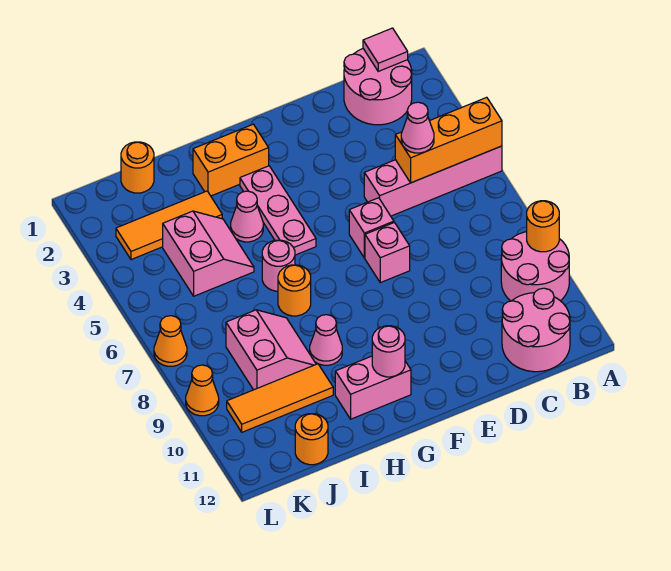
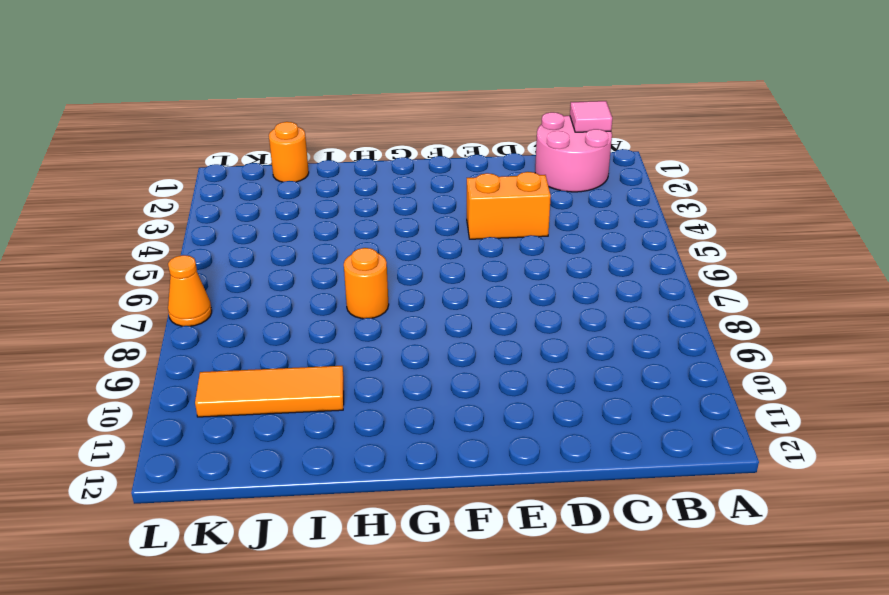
orange 1x2 brick [467,172,551,239] -> orange 1x2 brick moved to [193,124,269,196]
none -> pink 1x4 brick [364,146,502,216]
none -> pink 2x2 round brick [501,232,569,301]
none -> pink 2x2 round brick [502,288,570,372]

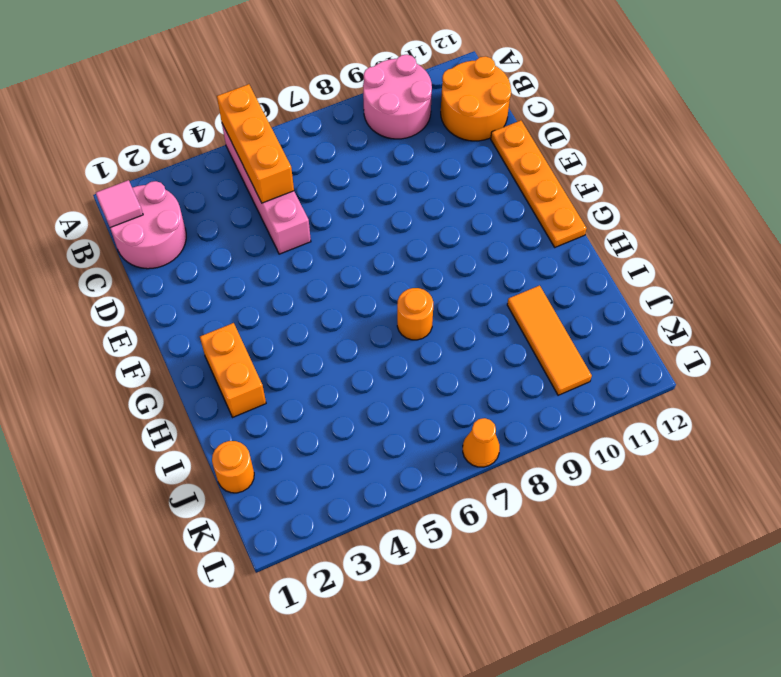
orange 2x2 round brick [441,56,511,141] -> pink 2x2 round brick [502,288,570,372]
orange 1x4 plate [491,120,587,247] -> none
none -> pink 1x1 brick [349,198,394,258]
none -> pink 1x1 brick [365,223,410,283]
none -> pink 1x3 plate [240,166,316,255]

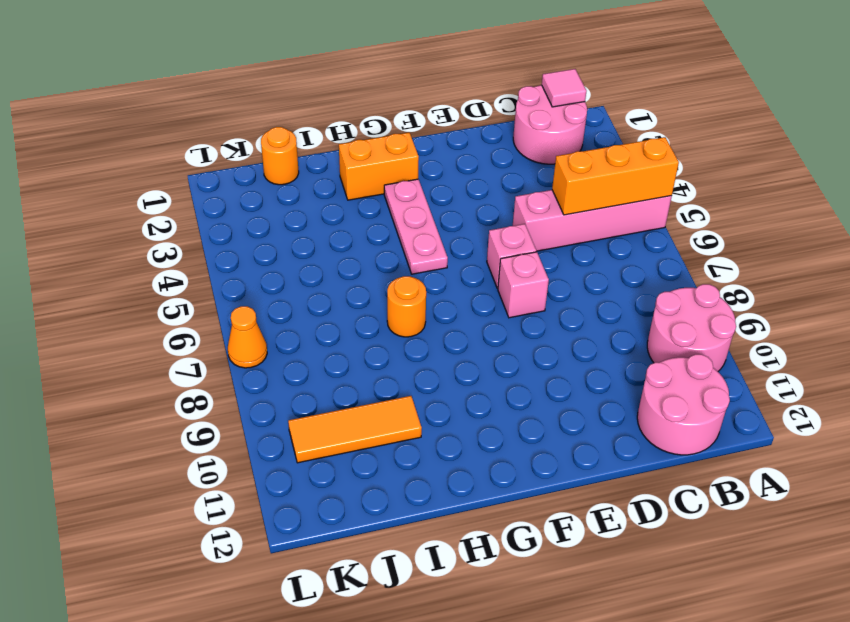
none -> pink 1x2 brick [335,356,411,419]
none -> pink 1x1 cone [231,191,263,242]
none -> pink 1x1 round brick [262,240,295,291]

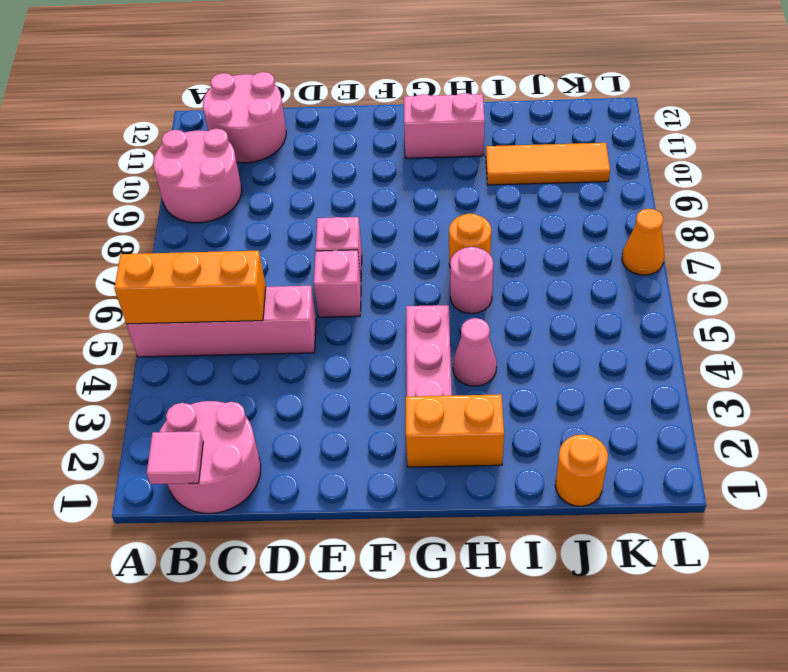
none -> pink 1x1 cone [310,315,342,365]
none -> orange 1x3 tile [116,191,222,260]
none -> pink 2x2 slope [163,211,254,296]

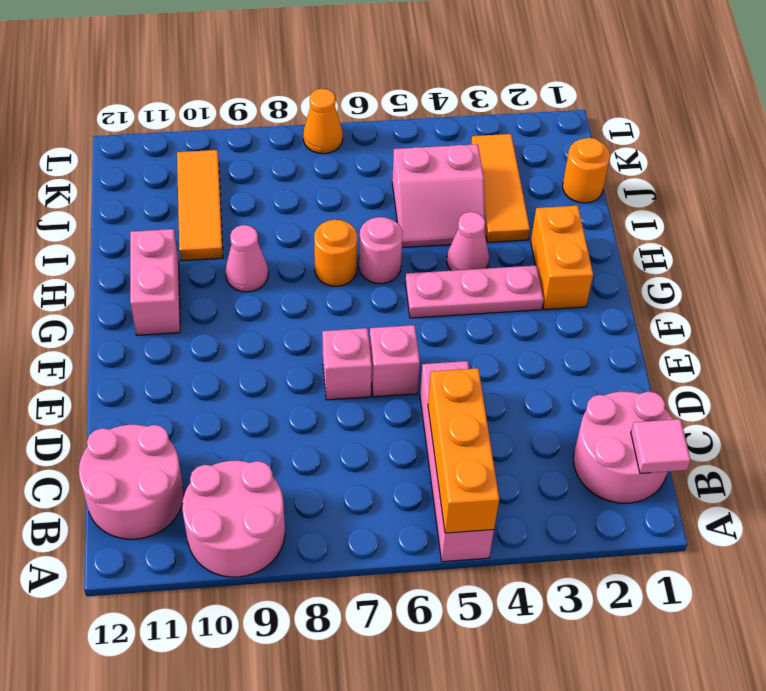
none -> pink 2x2 slope [226,310,316,390]
none -> orange 1x1 round brick [295,414,328,465]
none -> orange 1x1 cone [186,365,219,416]

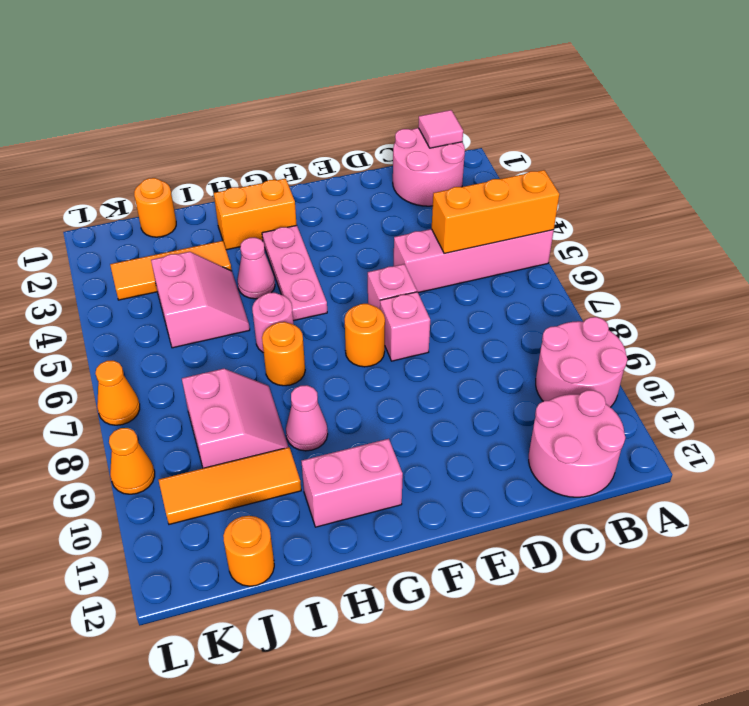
orange 1x1 round brick [345,304,385,367] -> orange 1x1 round brick moved to [527,201,559,252]
none -> pink 1x1 round brick [372,326,405,377]
none -> pink 1x1 cone [401,102,434,153]

